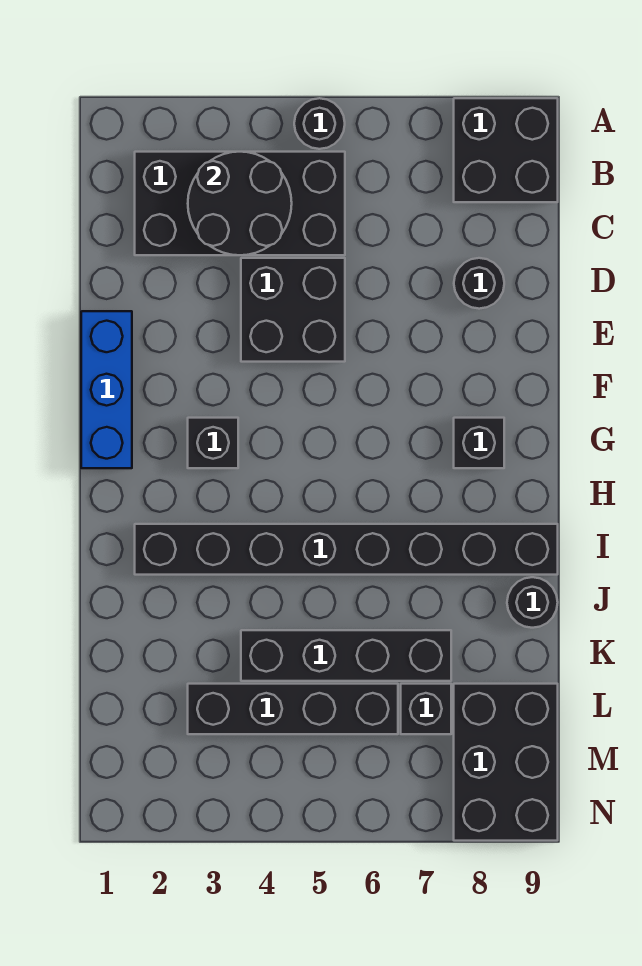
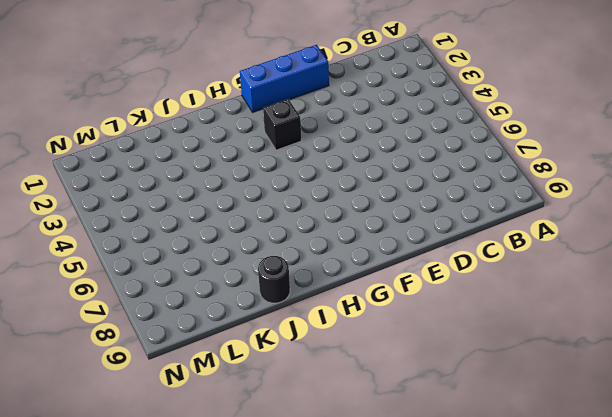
none -> black 1x1 round brick [294,98,345,149]
none -> black 2x2 brick [454,98,558,202]
none -> black 2x4 brick [135,152,345,255]

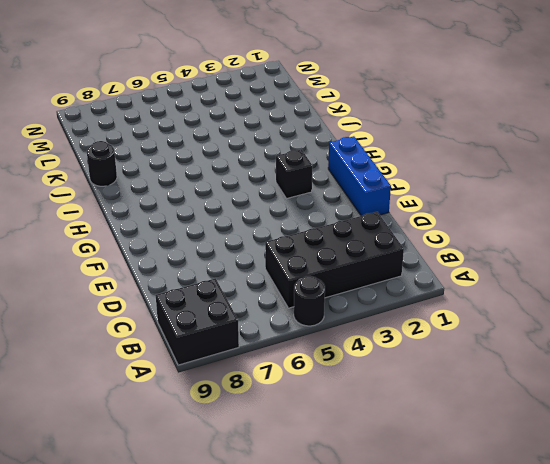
none -> black 2x2 brick [241,258,345,362]
none -> black 1x1 round brick [454,258,504,309]
none -> black 1x1 brick [454,418,504,468]

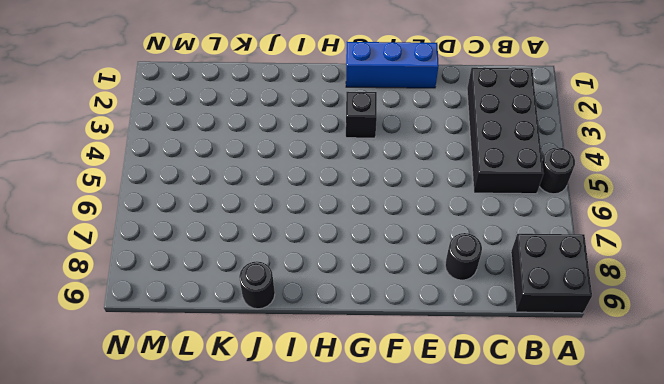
none -> black 2x2 brick [241,258,345,362]
none -> black 1x1 brick [454,418,504,468]
none -> black 1x8 brick [135,524,558,575]

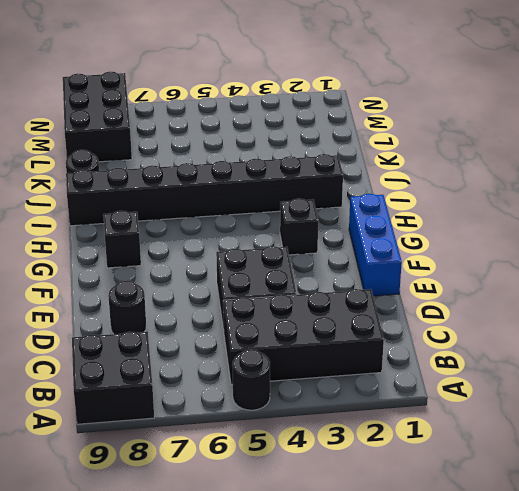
none -> black 1x4 brick [241,630,451,681]
none -> black 1x4 brick [188,684,398,734]
none -> black 1x1 brick [401,684,451,734]

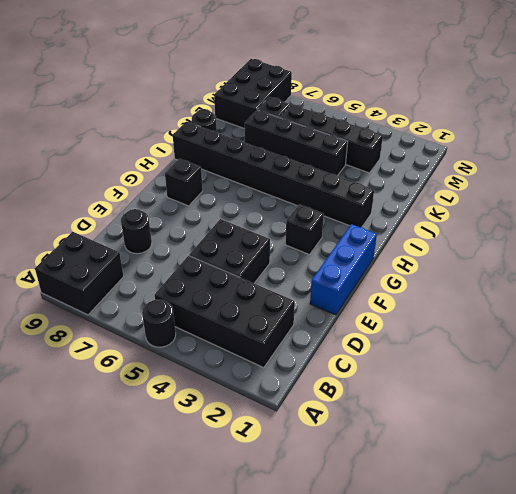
none -> black 2x2 round brick [188,152,292,255]

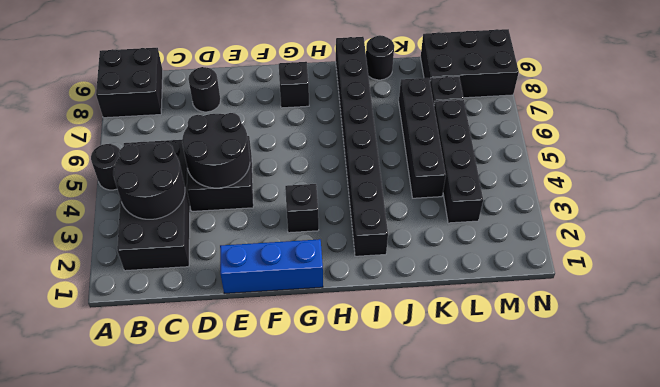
black 2x2 round brick [182,113,250,188] -> none

